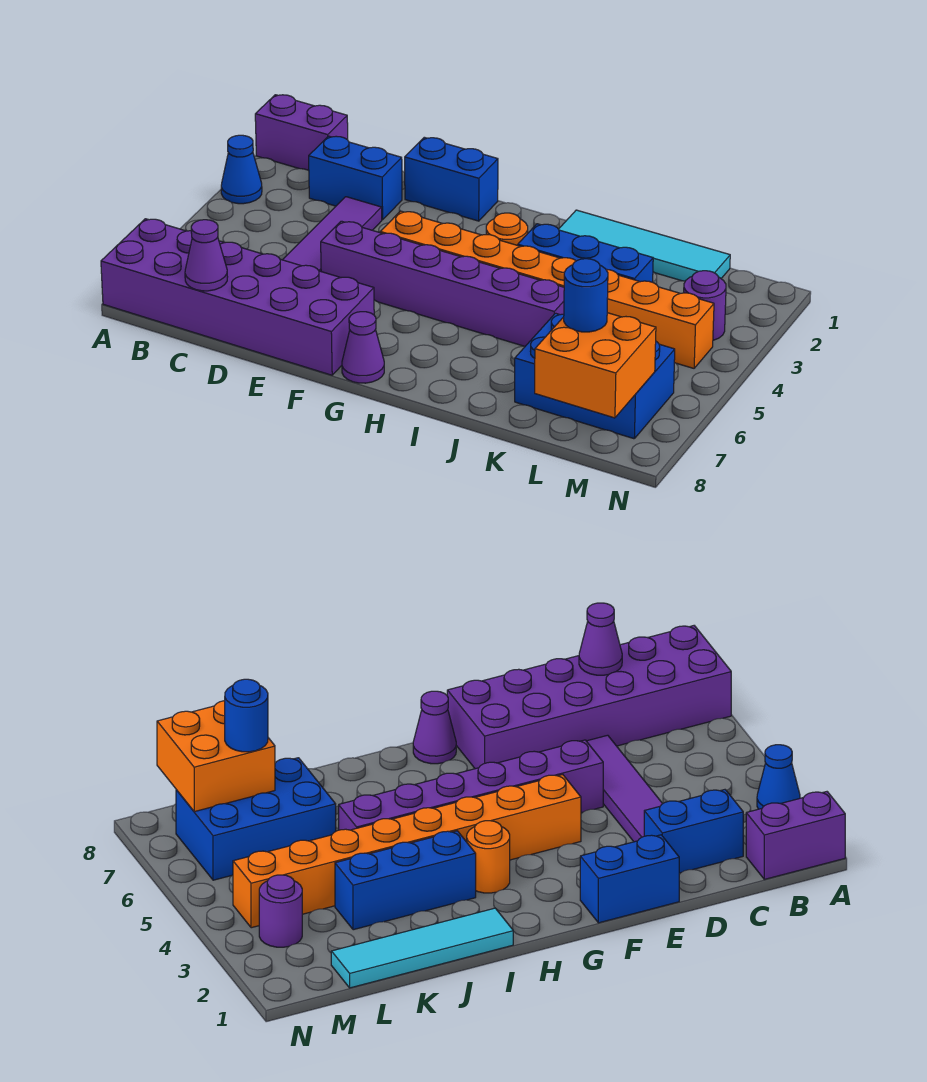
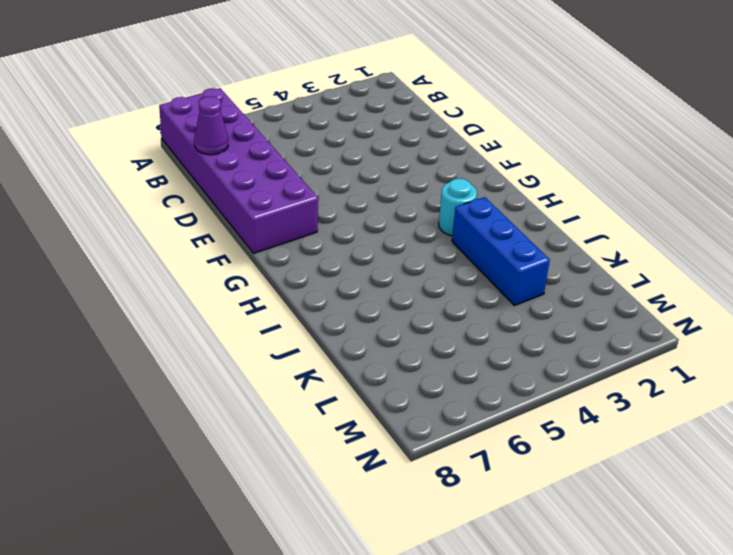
cyan 1x1 round brick [439,178,477,236] -> orange 1x1 round brick [486,213,528,245]
none -> purple 1x2 brick [255,95,348,171]
none -> blue 1x1 cone [221,135,262,204]
none -> blue 1x2 brick [309,136,402,220]

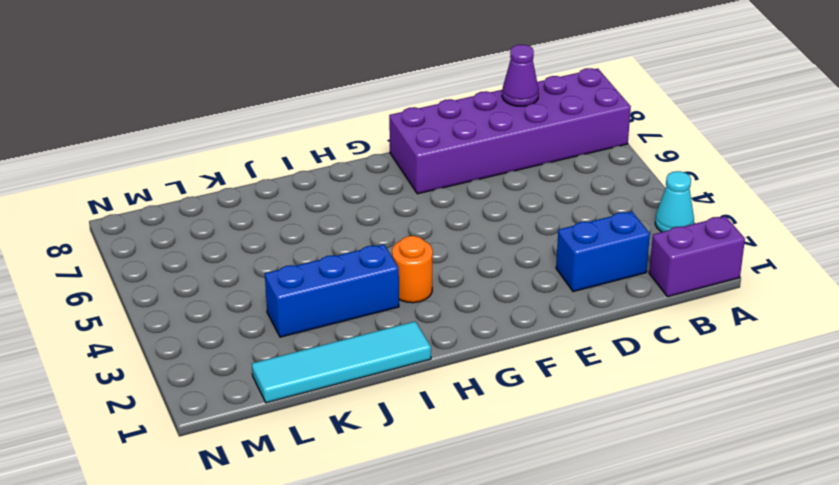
cyan 1x1 cone [655,171,694,232] -> blue 1x1 cone [221,135,262,204]
none -> purple 1x4 tile [283,197,382,271]
none -> blue 1x2 brick [405,137,498,221]
none -> purple 1x6 brick [321,221,564,346]

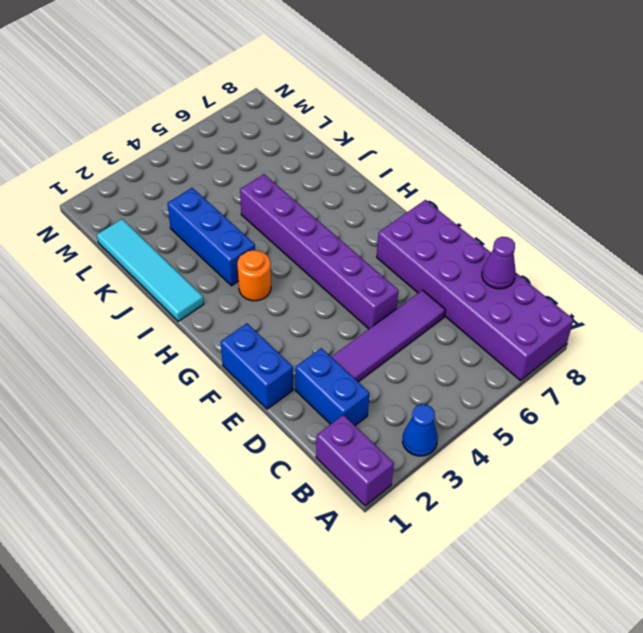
none -> orange 1x8 brick [380,211,714,368]
none -> purple 1x1 cone [342,312,384,383]
none -> blue 2x3 brick [515,313,675,439]

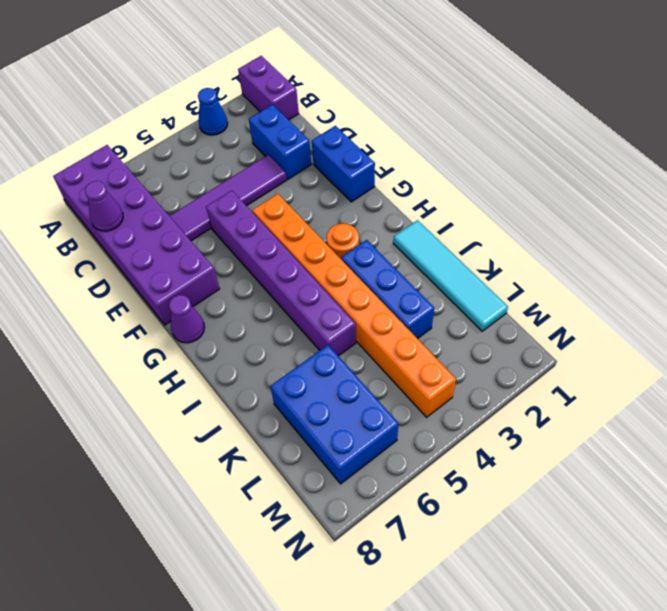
none -> purple 1x1 round brick [684,271,726,340]
none -> orange 2x2 brick [535,313,656,418]
none -> blue 1x1 round brick [564,259,608,332]

